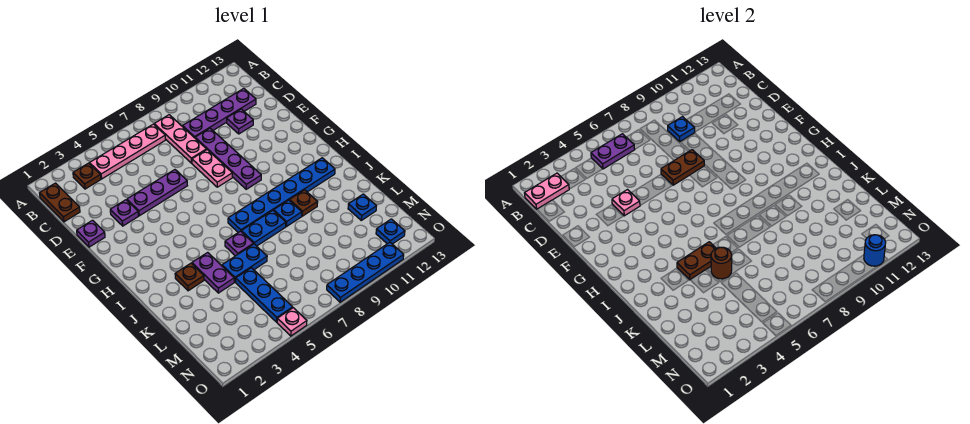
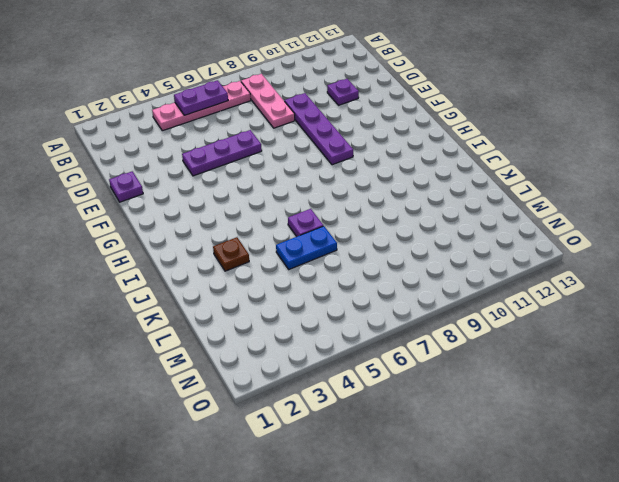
none -> brown 1x2 plate [40,183,80,222]
none -> brown 1x1 plate [73,163,101,189]
none -> purple 1x4 plate [183,89,256,138]
none -> purple 1x1 plate [110,200,138,226]

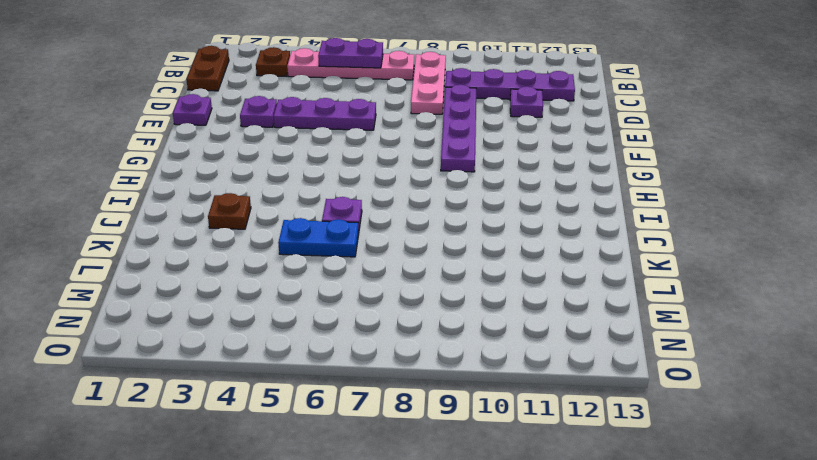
none -> pink 1x2 plate [192,150,232,187]
none -> blue 1x6 plate [228,158,335,232]
none -> purple 1x2 plate [192,252,234,293]
none -> blue 1x2 plate [241,210,286,246]

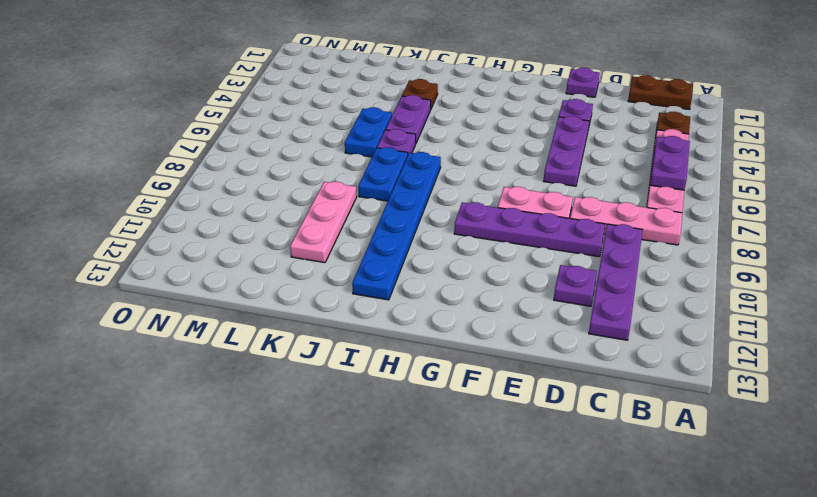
purple 1x2 plate [386,95,431,143] -> purple 1x2 plate turned to [192,252,234,293]
pink 1x3 plate [290,182,357,263] -> none
none -> blue 1x1 plate [274,200,302,227]
none -> brown 1x1 plate [290,190,318,216]
none -> blue 1x3 plate [236,268,293,322]
none -> blue 1x1 plate [348,194,376,220]

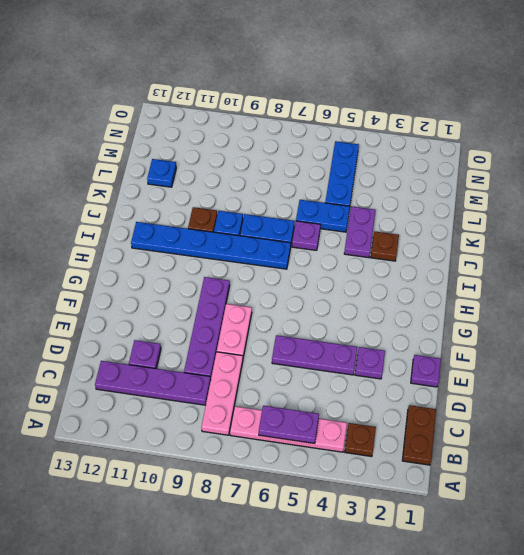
none -> blue 1x1 plate [376,219,405,244]
none -> pink 1x1 plate [277,308,307,336]
none -> blue 1x4 plate [327,242,404,302]
none -> pink 1x2 plate [525,173,569,209]

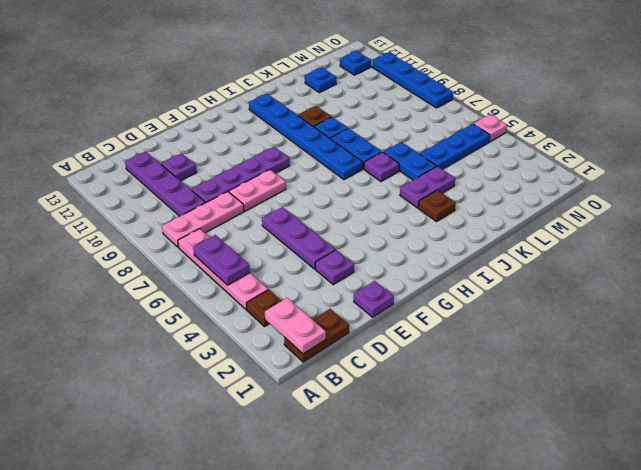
none -> blue 1x1 plate [668,117,695,141]
none -> pink 1x1 plate [612,190,640,216]
none -> brown 1x2 plate [661,150,704,185]
none -> brown 1x2 plate [677,242,716,280]

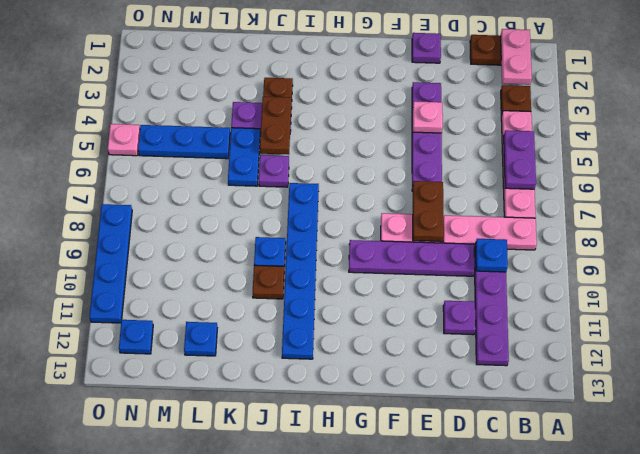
none -> blue 1x2 plate [241,210,286,246]
none -> brown 1x1 round brick [711,247,732,279]
none -> blue 1x1 round brick [864,235,886,266]

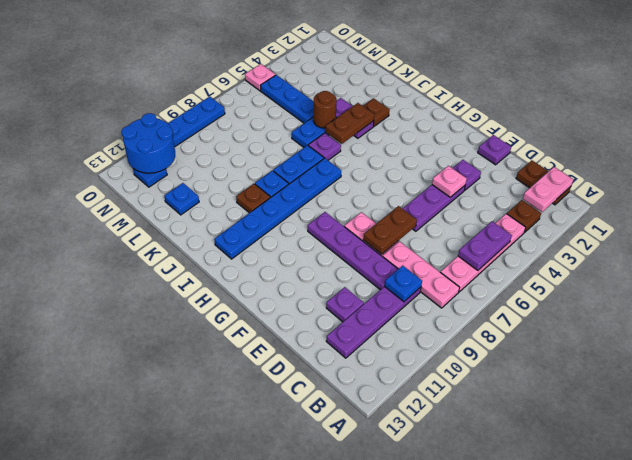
blue 2x2 round brick [121,113,175,173] -> blue 1x1 round brick [864,235,886,266]

